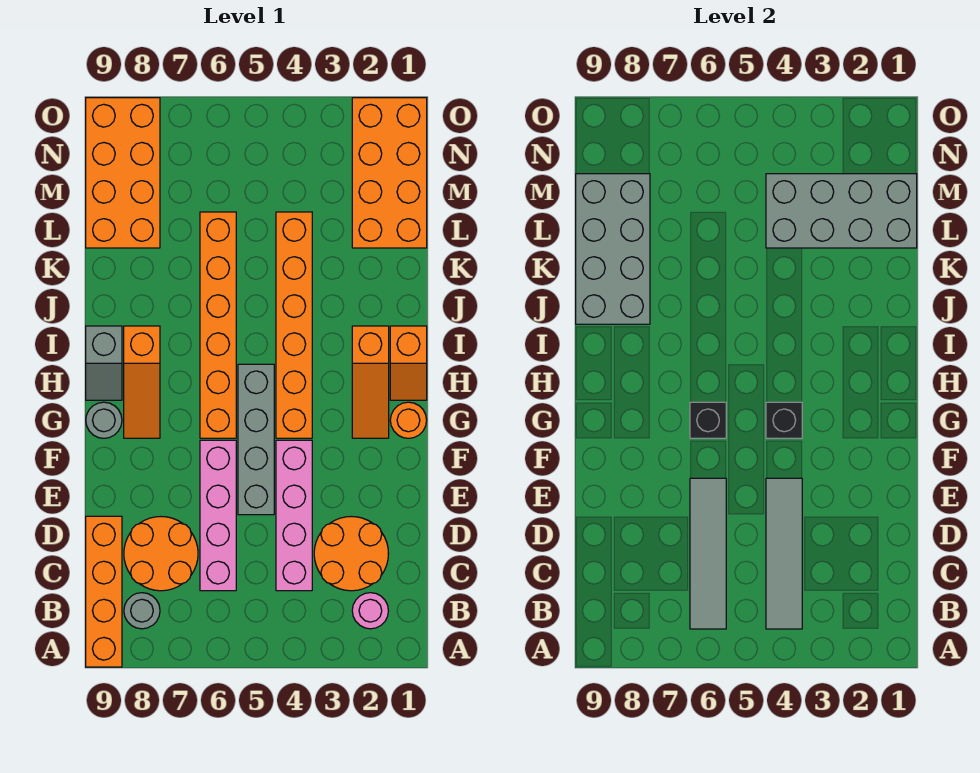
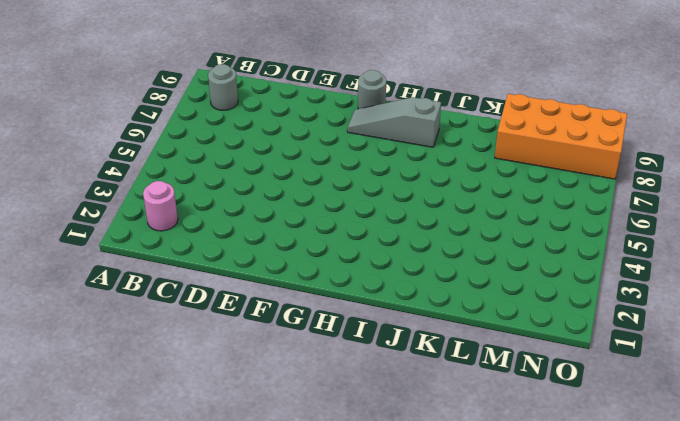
grey 1x3 slope [347,97,441,147] -> orange 1x3 slope [124,326,160,438]
none -> orange 1x4 brick [86,516,122,667]
none -> orange 2x2 round brick [314,516,389,591]
none -> pink 1x4 brick [276,440,312,591]

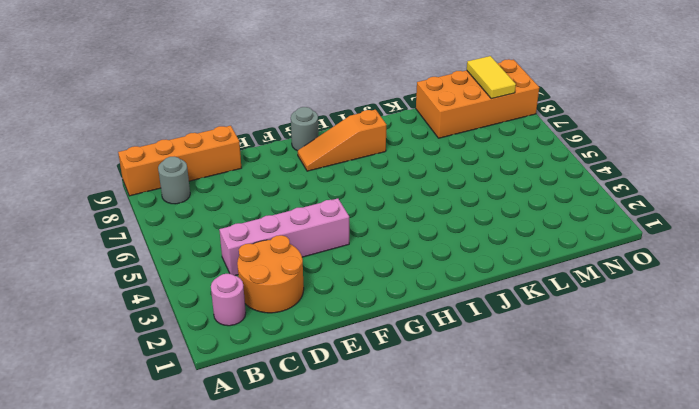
yellow 1x2 tile [467,56,516,99] -> none
none -> pink 1x4 brick [200,440,236,591]
none -> orange 2x2 round brick [124,517,198,591]
none -> grey 1x4 brick [238,364,274,515]

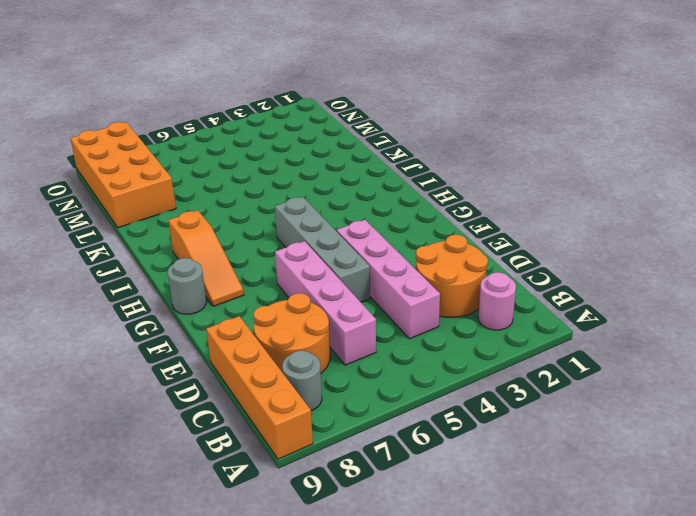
none -> orange 1x1 round brick [390,402,427,438]
none -> orange 1x3 slope [352,326,389,438]
none -> orange 1x6 brick [276,212,312,438]

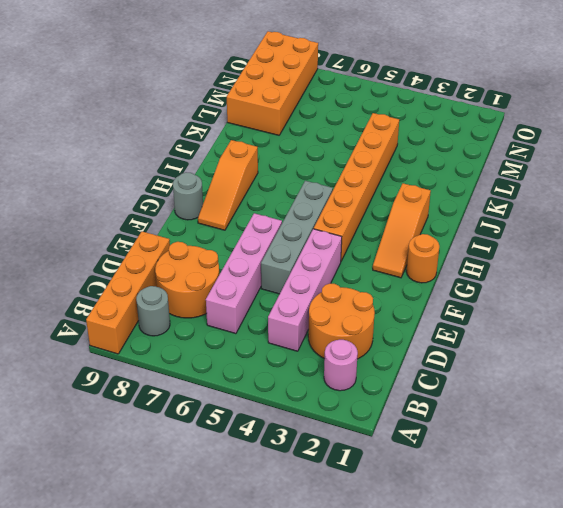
none -> orange 1x6 brick [200,212,236,438]
none -> orange 1x2 slope [390,326,427,400]
none -> grey 1x2 slope [86,326,122,400]

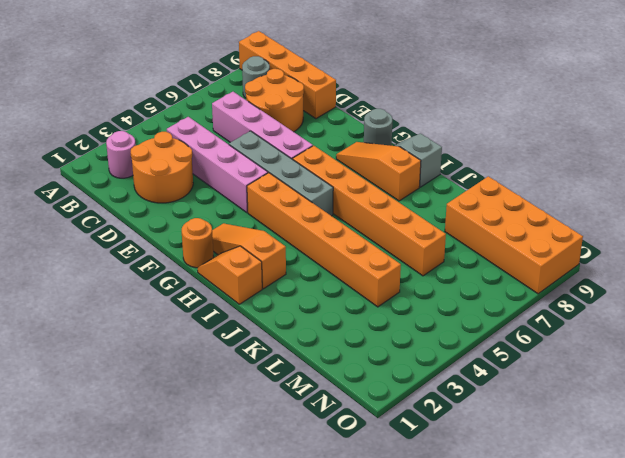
none -> orange 2x4 brick [352,98,427,248]
none -> grey 1x4 tile [766,478,802,629]
none -> grey 1x4 tile [690,478,726,629]

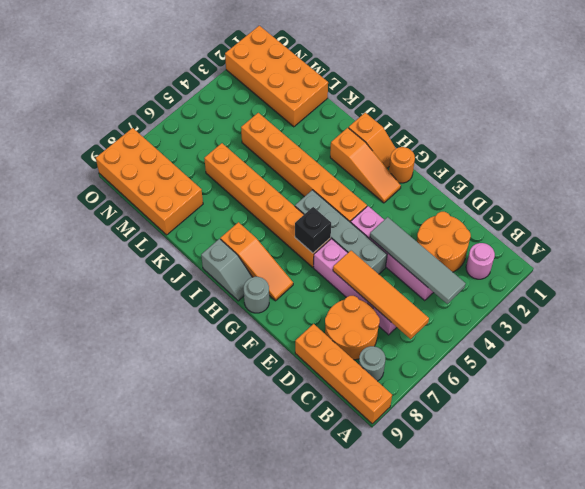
orange 1x4 tile [333,251,429,339] -> grey 1x4 tile [690,478,726,629]
none -> black 1x1 brick [766,402,802,438]
none -> grey 2x4 brick [576,174,650,324]
none -> grey 2x4 brick [766,174,917,248]

